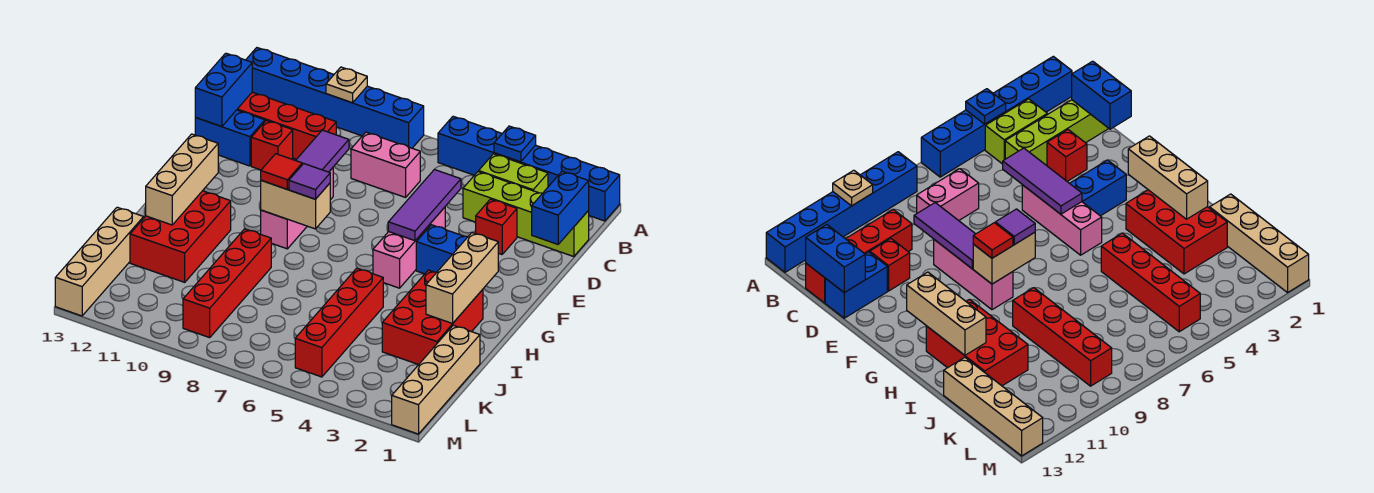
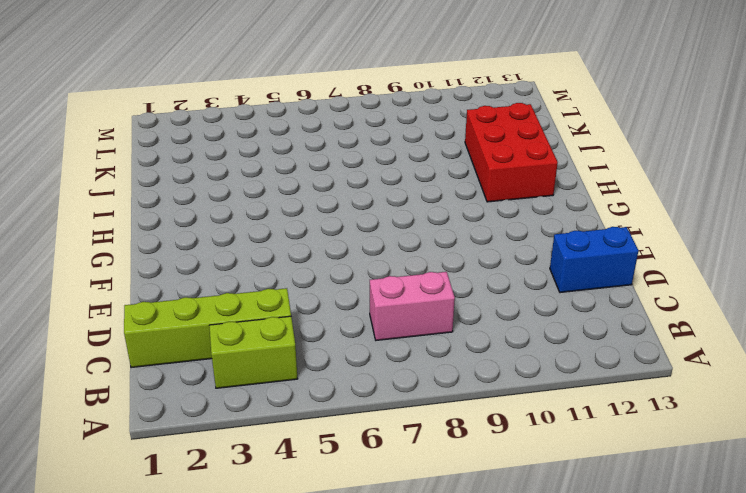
none -> blue 1x6 brick [438,116,620,221]
none -> blue 1x6 brick [246,48,424,148]
none -> red 1x4 brick [237,92,336,159]

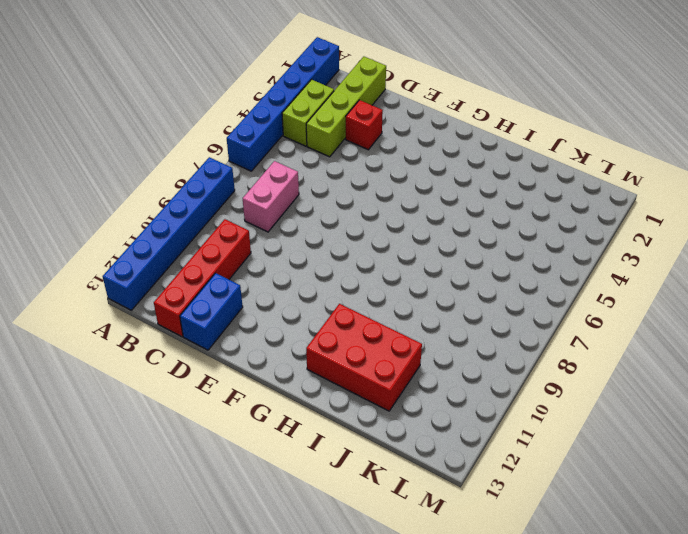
none -> red 1x1 brick [251,120,293,170]
none -> pink 1x3 brick [373,207,445,288]
none -> pink 1x3 brick [261,168,333,249]

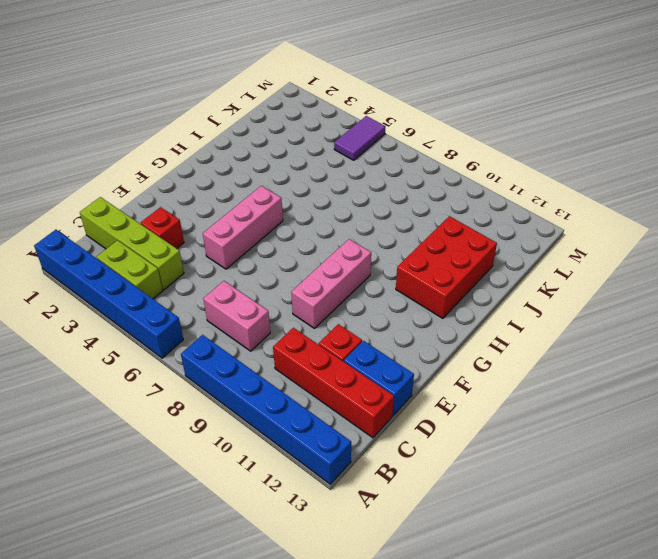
purple 1x2 tile [334,116,386,160] -> red 1x4 brick [295,268,383,377]
none -> blue 1x2 brick [416,225,467,274]
none -> red 2x3 brick [382,270,483,365]
none -> red 1x4 brick [183,229,271,338]

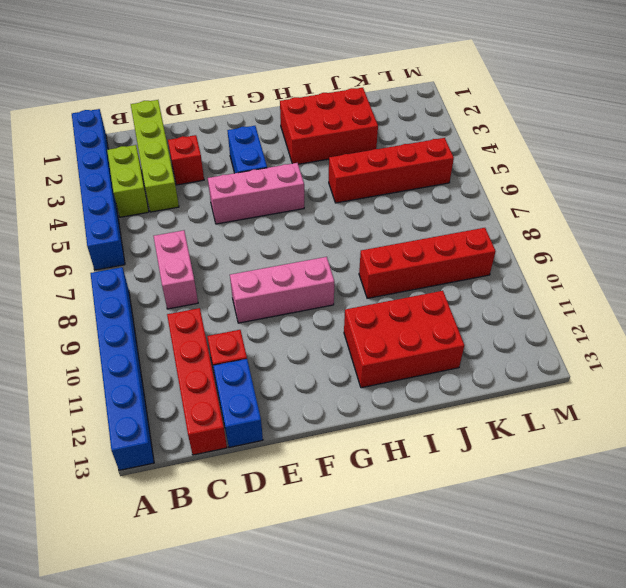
none -> tan 1x4 brick [392,325,480,434]
none -> tan 1x4 brick [55,207,144,316]
none -> blue 1x1 plate [494,126,536,162]

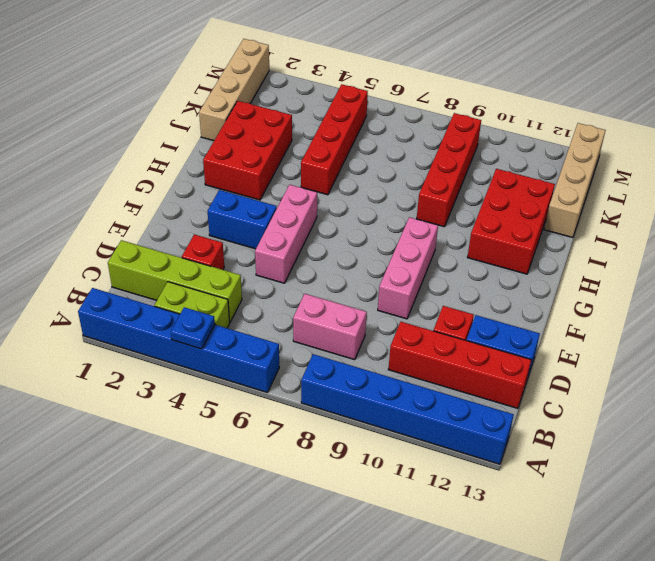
none -> tan 1x1 plate [326,67,367,103]
none -> blue 1x2 brick [532,171,589,244]
none -> blue 1x2 brick [195,53,252,127]

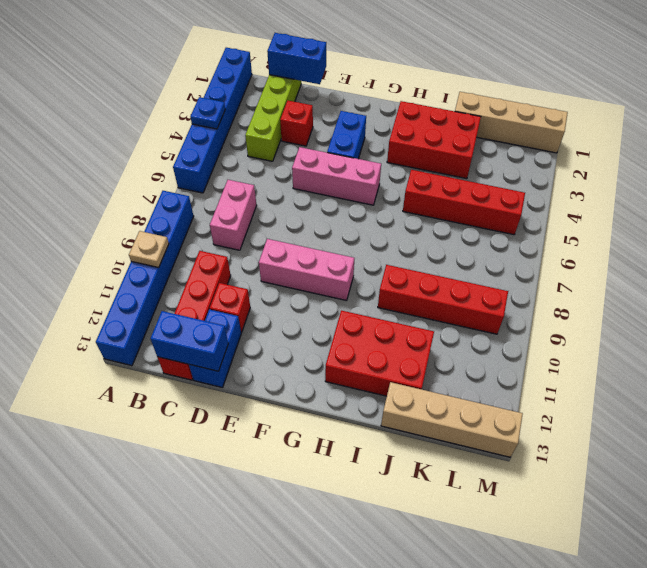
none -> lime 1x2 brick [479,154,548,193]
none -> purple 1x3 tile [388,169,461,241]
none -> purple 1x3 tile [296,130,349,172]

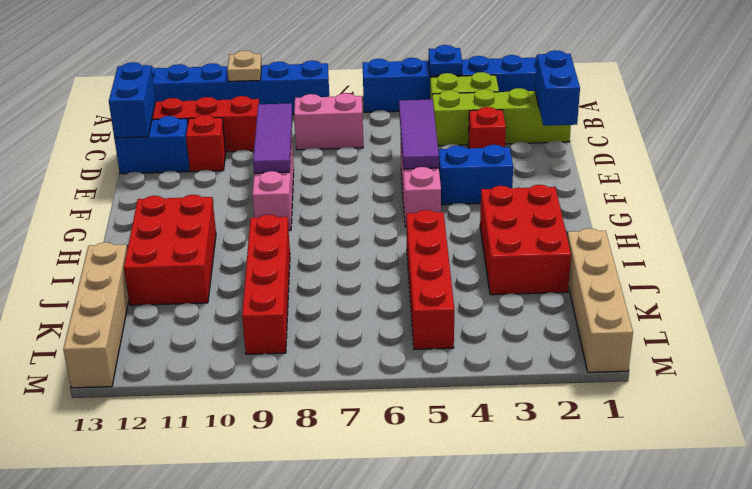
none -> tan 1x3 brick [426,233,498,323]
none -> tan 1x2 brick [261,180,330,229]
none -> tan 1x3 brick [146,134,218,225]

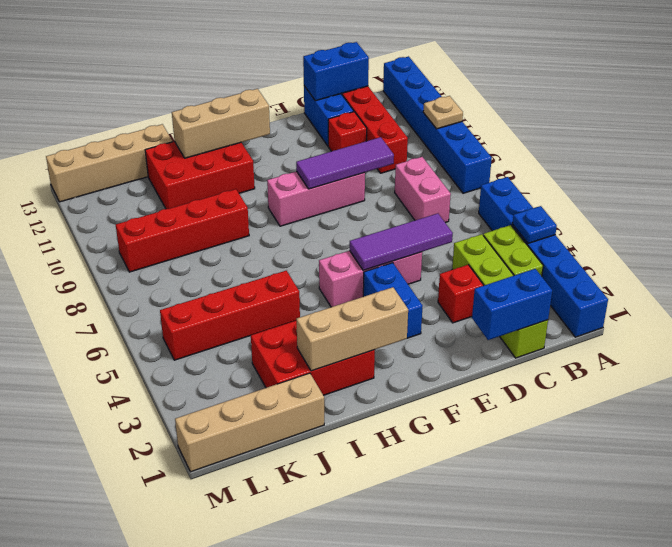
none -> tan 1x2 brick [261,180,330,229]
none -> purple 1x1 tile [289,164,330,199]
none -> red 1x1 tile [261,154,302,189]

